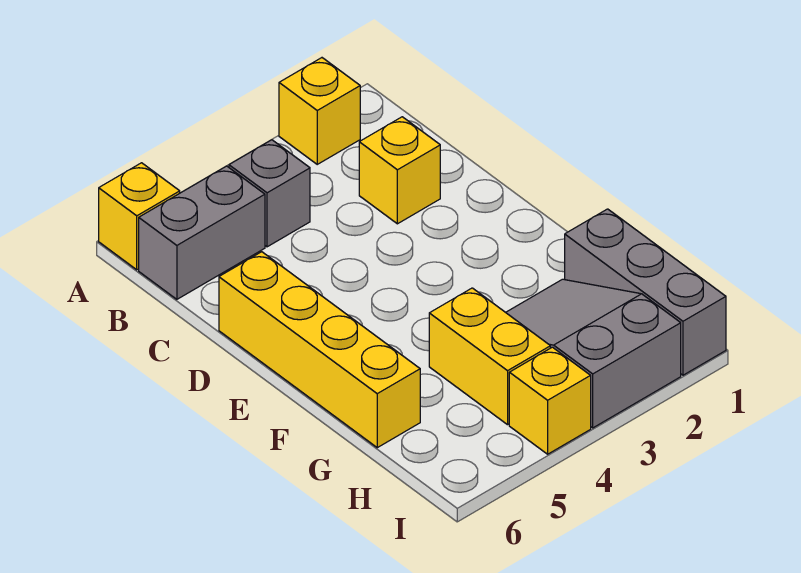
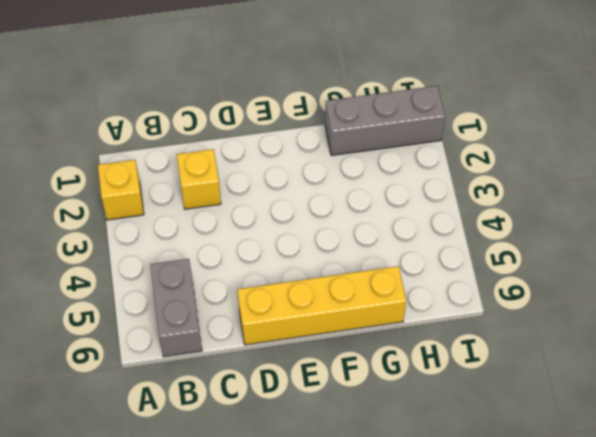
none -> yellow 1x1 brick [99,163,180,270]
none -> grey 1x1 brick [229,140,310,247]

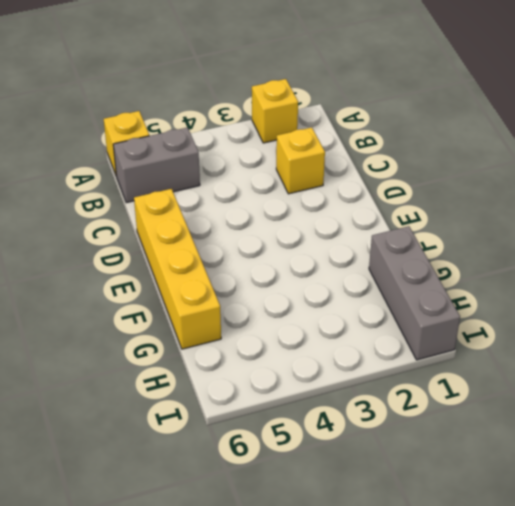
none -> grey 1x1 brick [229,140,310,247]
none -> grey 2x3 slope [506,279,681,428]

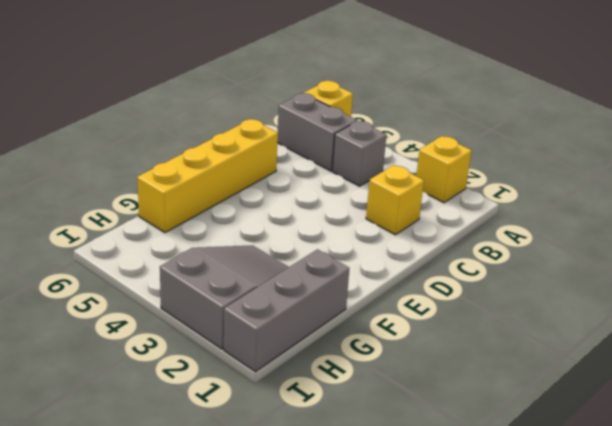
none -> yellow 1x2 brick [429,288,550,425]
none -> yellow 1x1 brick [509,347,591,454]

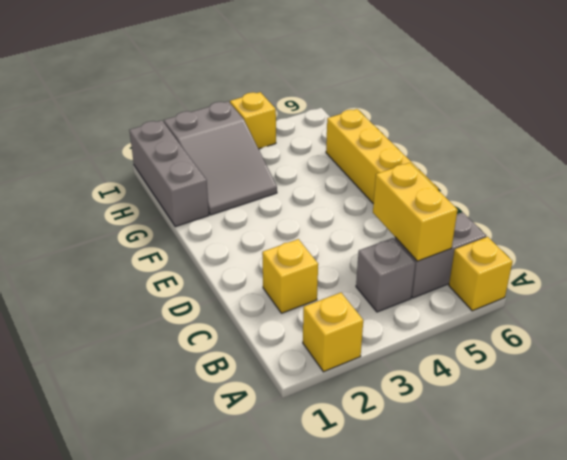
yellow 1x2 brick [373,163,457,261] -> yellow 1x2 brick moved to [429,288,550,425]

